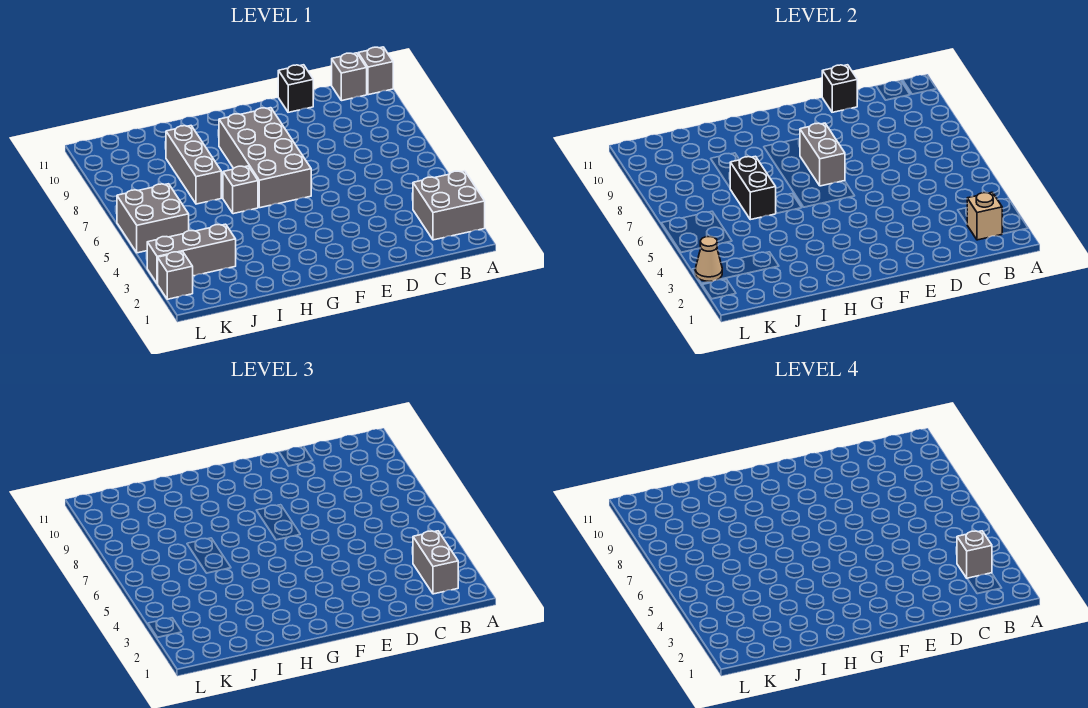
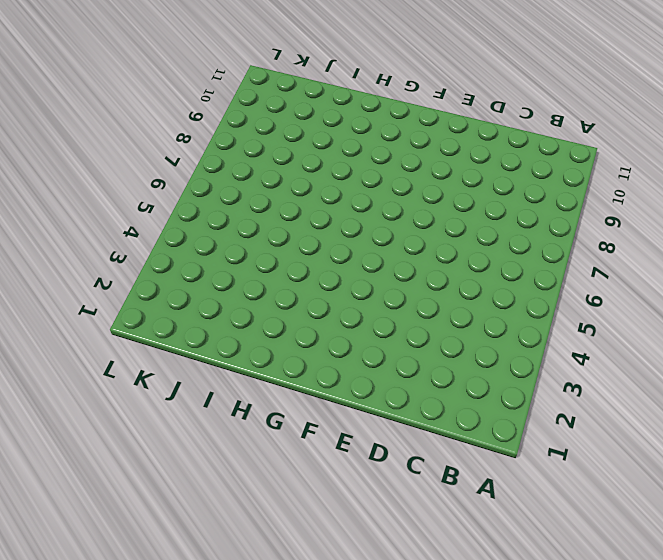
none -> grey 2x2 brick [413,171,485,240]
none -> grey 1x1 brick [358,47,393,95]
none -> grey 1x1 brick [332,53,367,101]

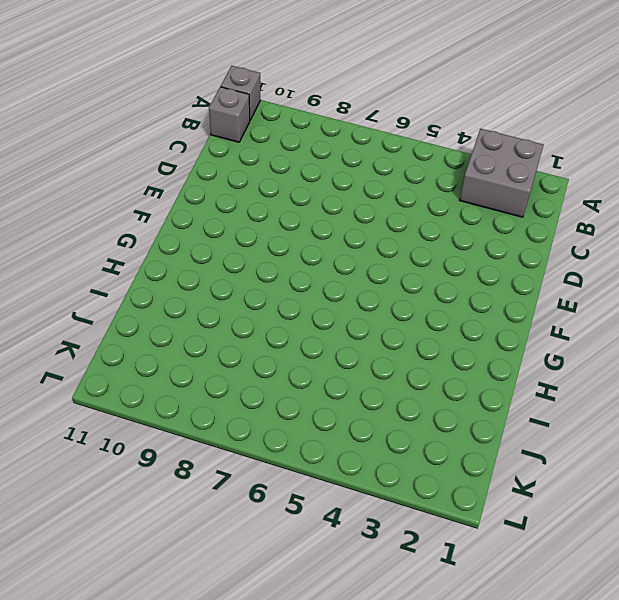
none -> black 1x1 brick [278,65,313,112]
none -> grey 2x4 brick [219,108,311,208]
none -> grey 1x1 brick [223,166,258,214]

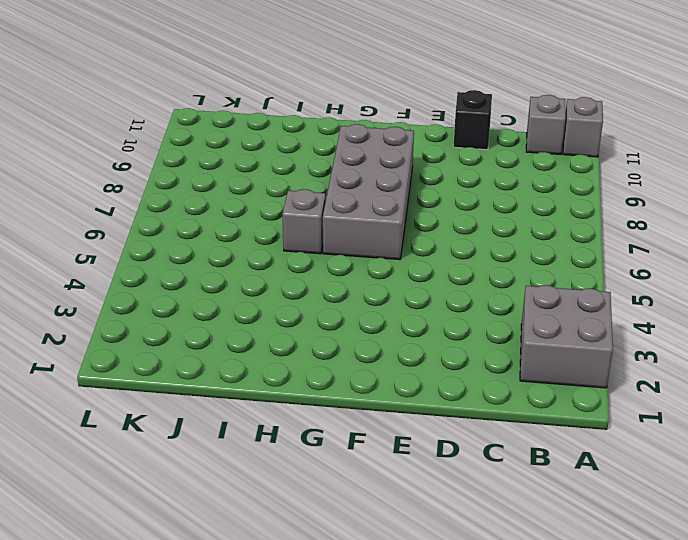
none -> grey 1x3 brick [166,126,221,204]
none -> grey 1x3 brick [147,224,236,284]
none -> grey 2x2 brick [117,184,189,253]

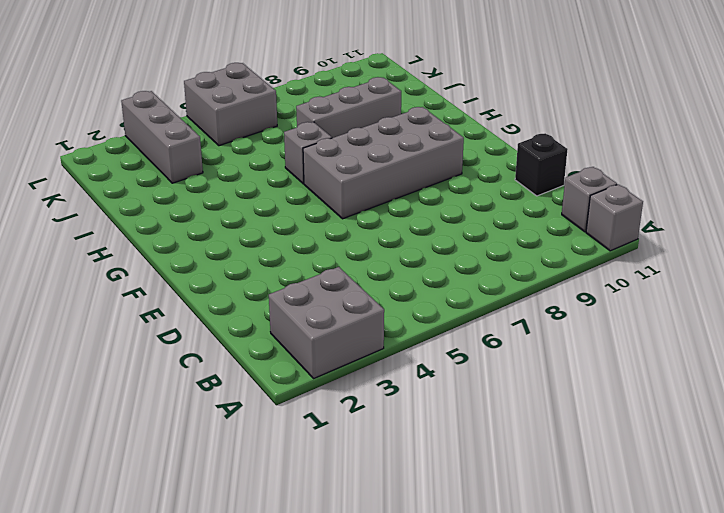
none -> grey 1x1 brick [158,252,193,299]
none -> tan 1x1 brick [967,192,1002,240]
none -> black 1x1 brick [822,65,857,112]

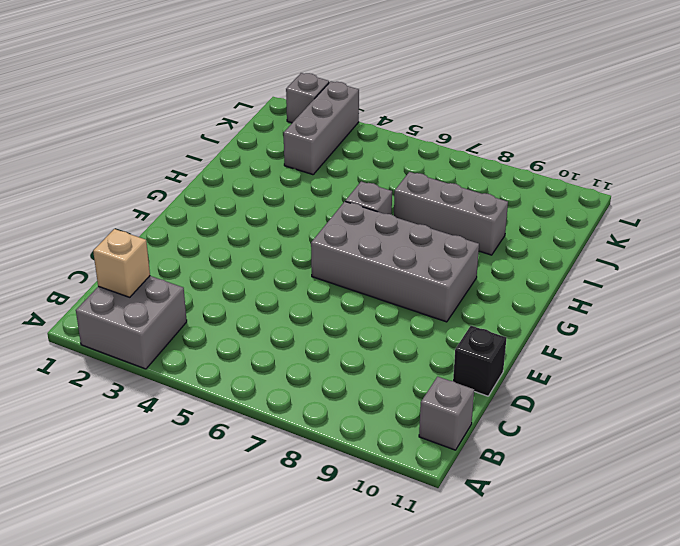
none -> grey 1x1 brick [358,47,393,95]
none -> grey 2x2 brick [117,184,189,253]
none -> black 1x1 brick [822,65,857,112]

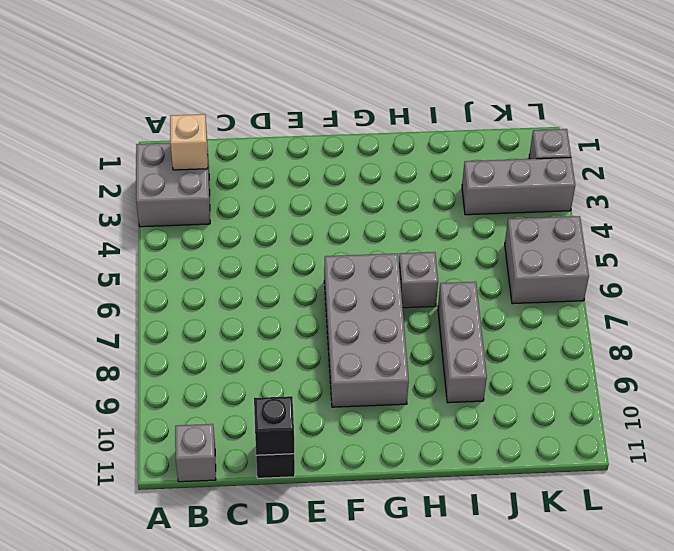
none -> grey 1x1 brick [358,47,393,95]
none -> grey 1x2 brick [800,123,845,186]
none -> black 1x2 brick [730,156,776,220]

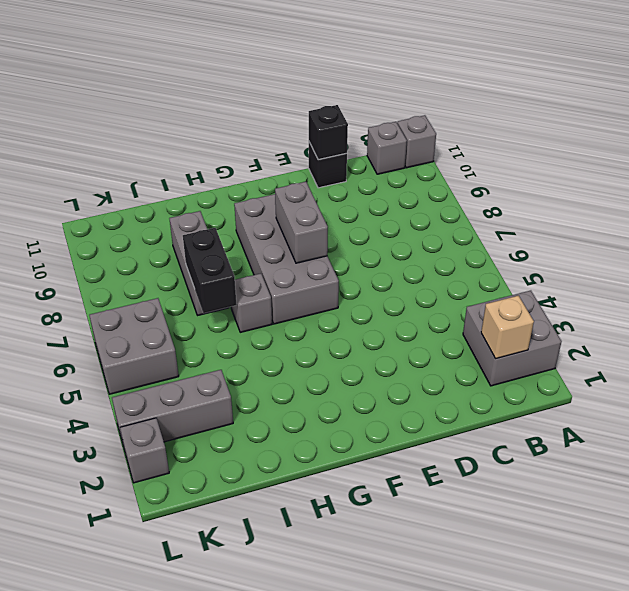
none -> tan 1x1 cone [695,236,722,282]
none -> grey 1x2 brick [413,531,458,594]
none -> grey 1x1 brick [957,531,992,578]

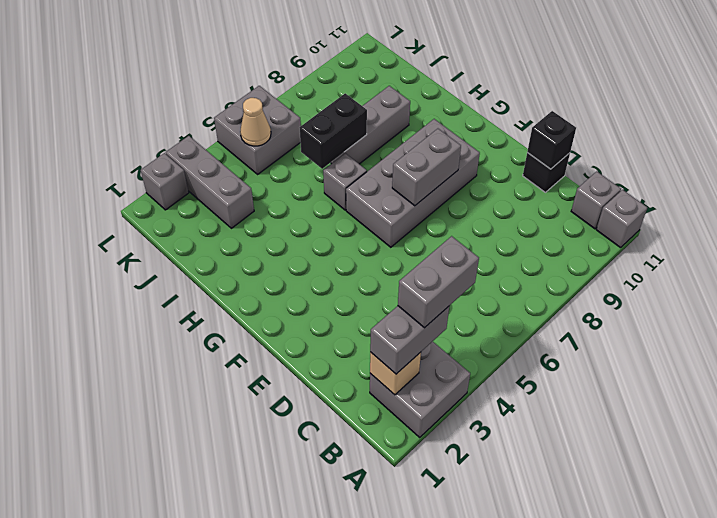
grey 1x2 brick [398,236,479,328] -> grey 1x1 brick [957,531,992,578]
tan 1x1 cone [240,98,271,146] -> tan 1x1 cone moved to [695,236,722,282]

